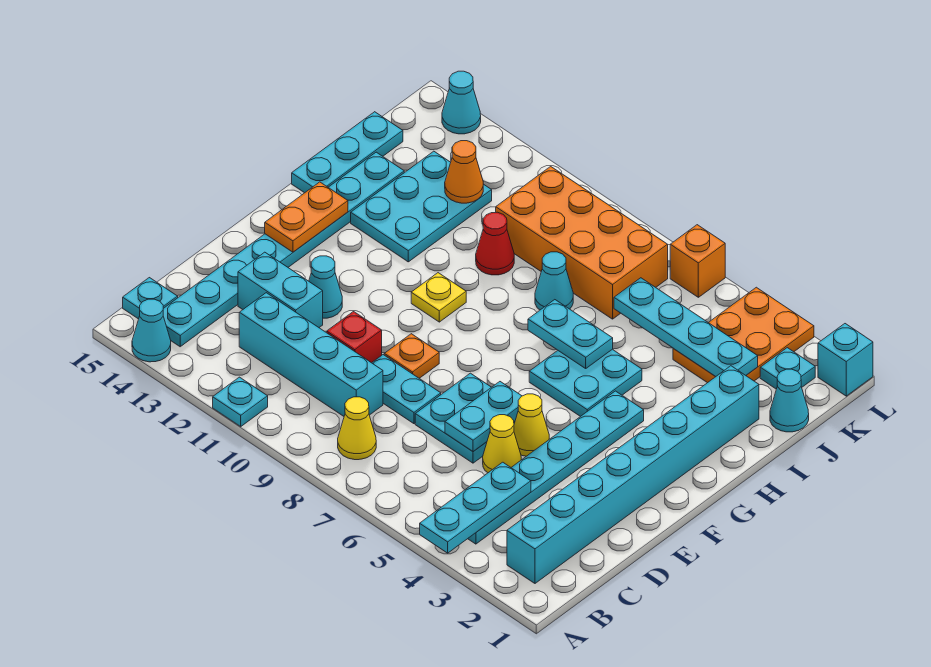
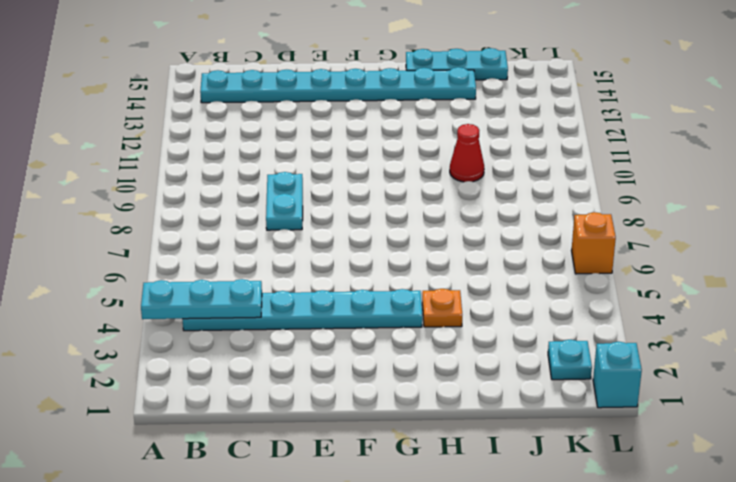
orange 1x1 plate [422,289,462,327] -> orange 1x1 plate moved to [384,334,439,378]
none -> cyan 1x1 plate [213,377,268,426]
none -> cyan 1x1 cone [132,299,171,362]
none -> cyan 1x8 brick [507,366,759,583]
none -> yellow 1x1 cone [338,397,376,460]

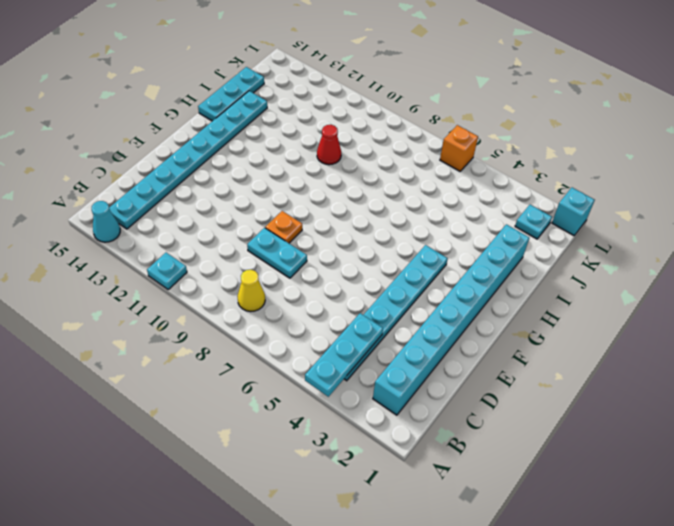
none -> cyan 1x1 plate [123,278,178,319]
none -> cyan 1x4 brick [239,293,383,416]
none -> yellow 1x1 cone [483,415,521,473]
none -> cyan 2x2 plate [415,373,515,463]

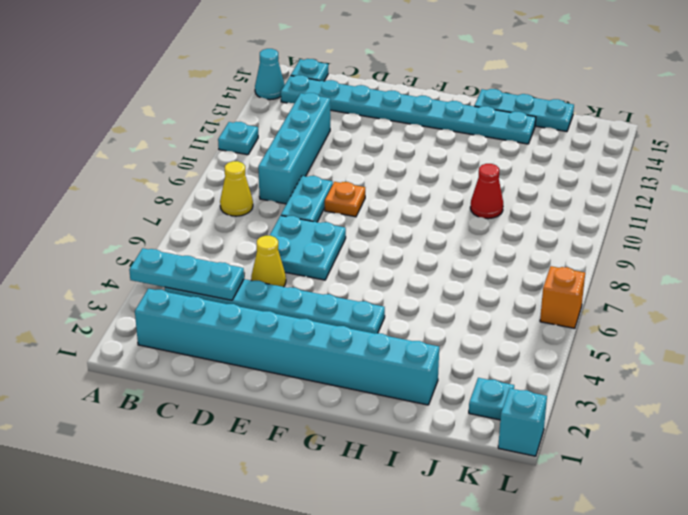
none -> red 1x1 brick [327,312,382,363]
none -> cyan 1x2 brick [238,252,323,327]
none -> yellow 1x1 cone [514,394,549,456]
none -> cyan 1x1 cone [309,256,342,318]

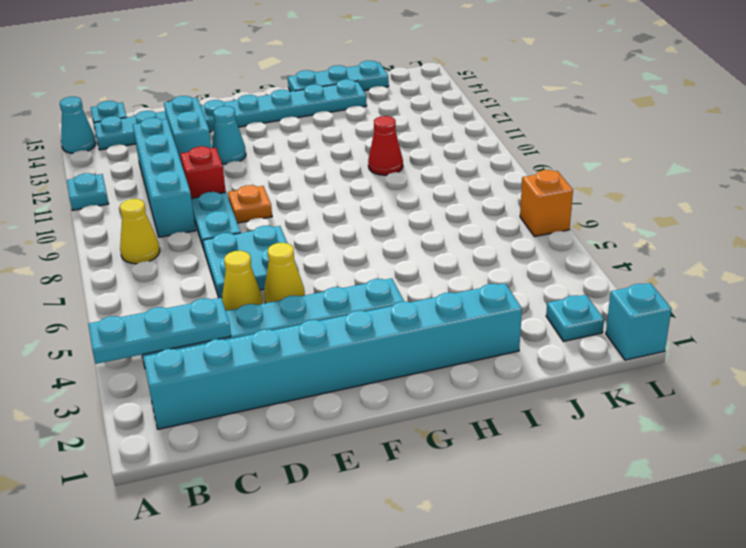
none -> cyan 2x2 plate [529,349,642,417]
none -> yellow 1x1 plate [411,273,466,322]
none -> cyan 2x3 plate [351,151,492,262]
none -> cyan 1x1 cone [535,252,573,310]

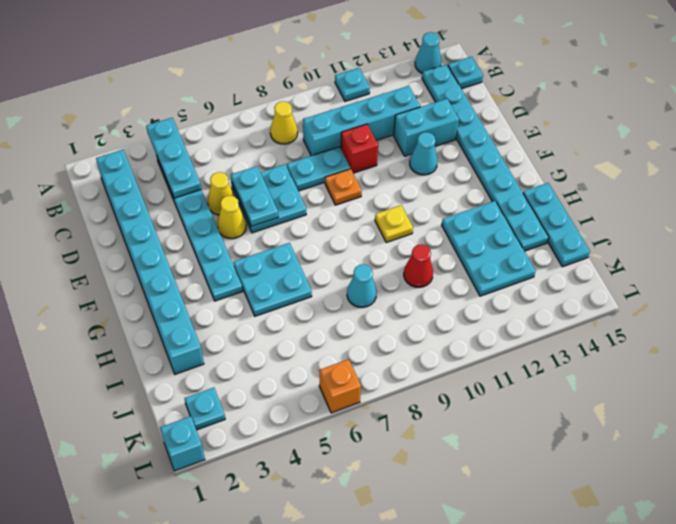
none -> cyan 1x1 cone [770,369,809,432]
none -> orange 2x3 plate [673,287,814,383]
none -> orange 2x4 brick [496,166,668,319]
none -> cyan 1x1 cone [442,71,481,134]

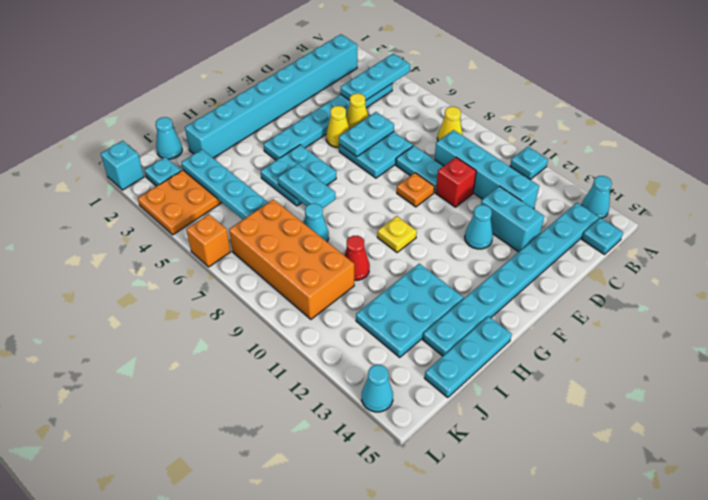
none -> orange 1x2 plate [265,182,348,252]
none -> orange 1x1 cone [445,141,483,203]

